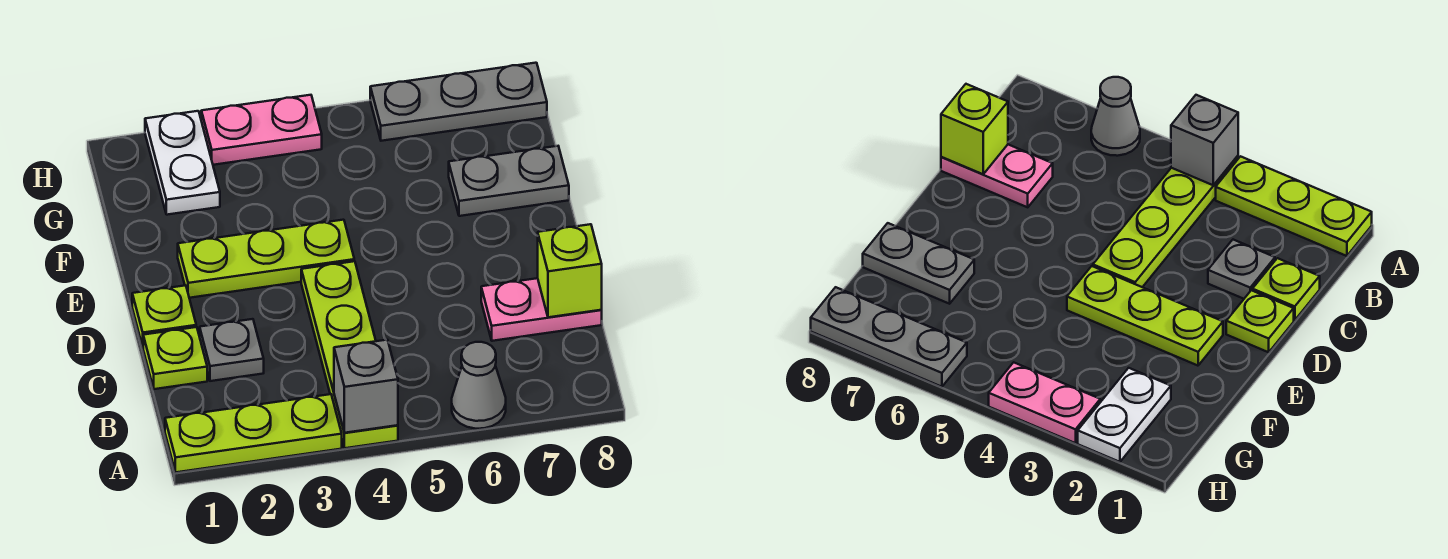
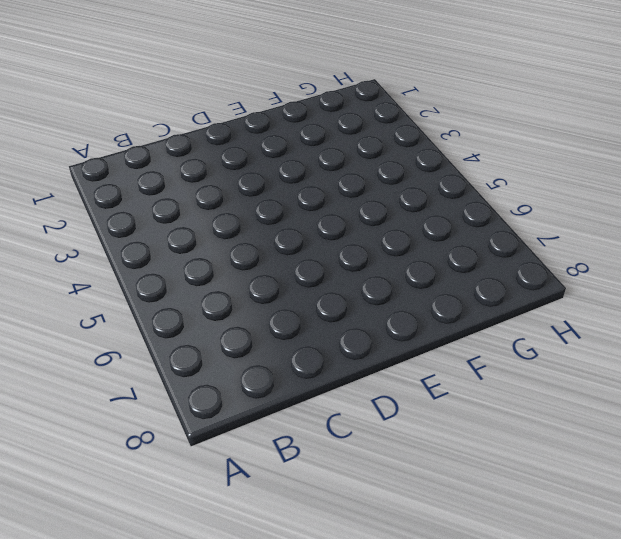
none -> lime 1x3 plate [165,394,342,472]
none -> lime 1x4 plate [301,261,398,448]
none -> grey 1x1 cone [452,342,506,429]

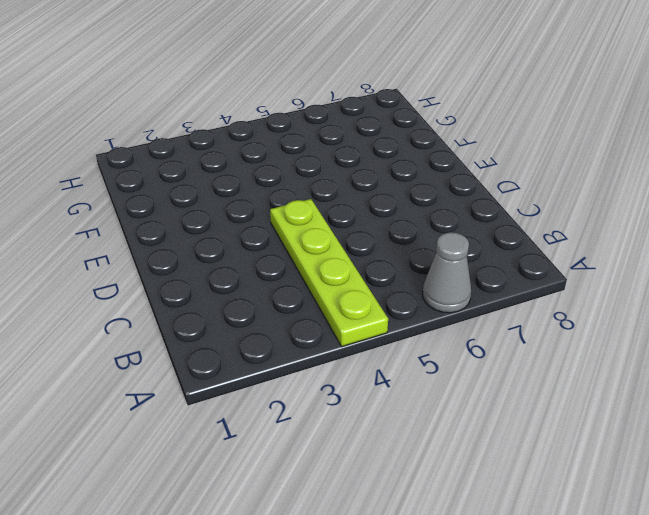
none -> lime 1x3 plate [165,394,342,472]
none -> lime 1x1 plate [143,327,207,389]
none -> grey 1x1 plate [200,319,264,381]

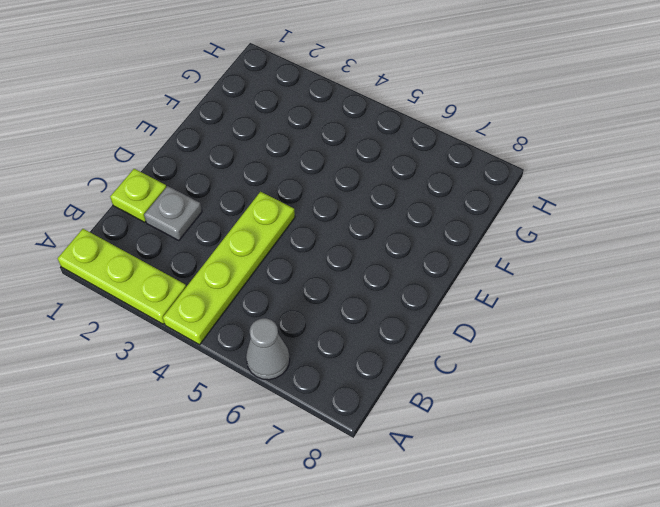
none -> pink 1x2 plate [481,278,602,341]
none -> lime 1x1 plate [132,285,196,346]
none -> lime 1x3 plate [178,220,354,298]

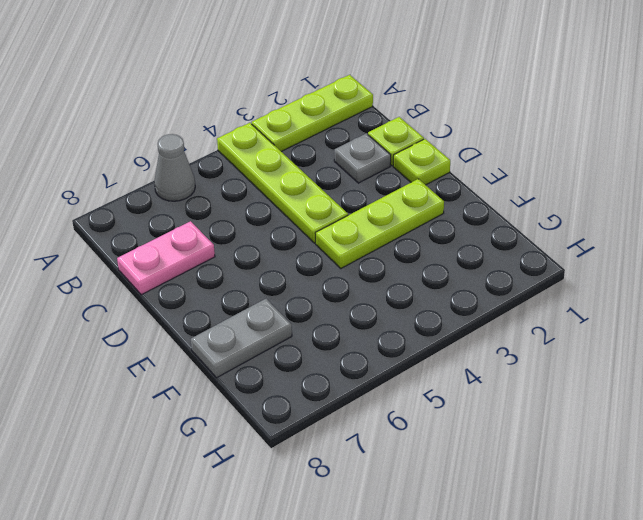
none -> white 1x2 plate [145,111,220,215]
none -> pink 1x2 plate [201,95,322,165]
none -> grey 1x3 plate [370,63,547,141]

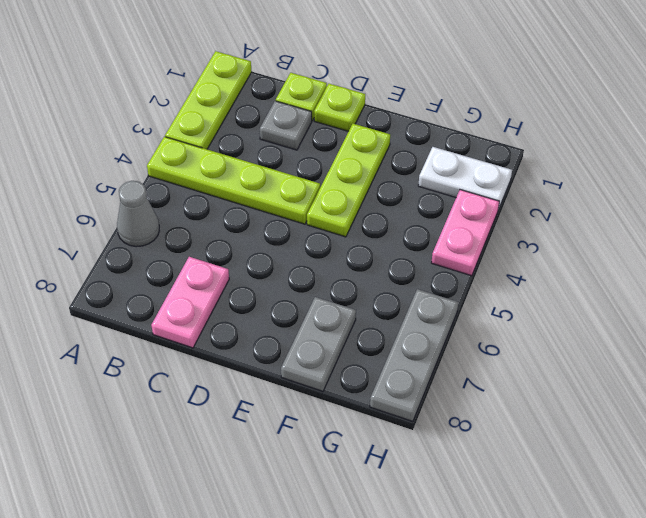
none -> grey 1x1 brick [334,340,398,433]
none -> lime 1x1 brick [538,224,602,317]

